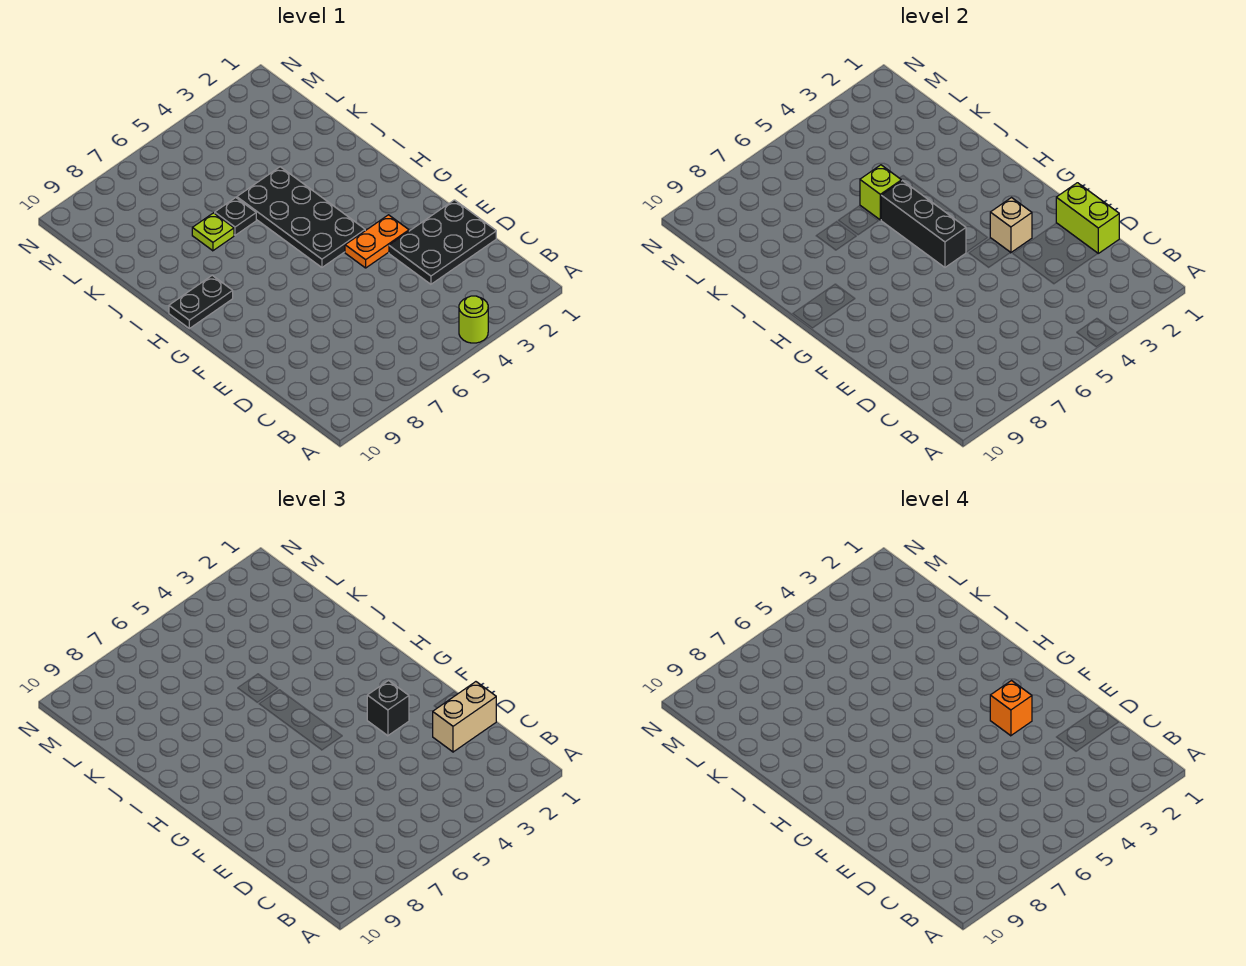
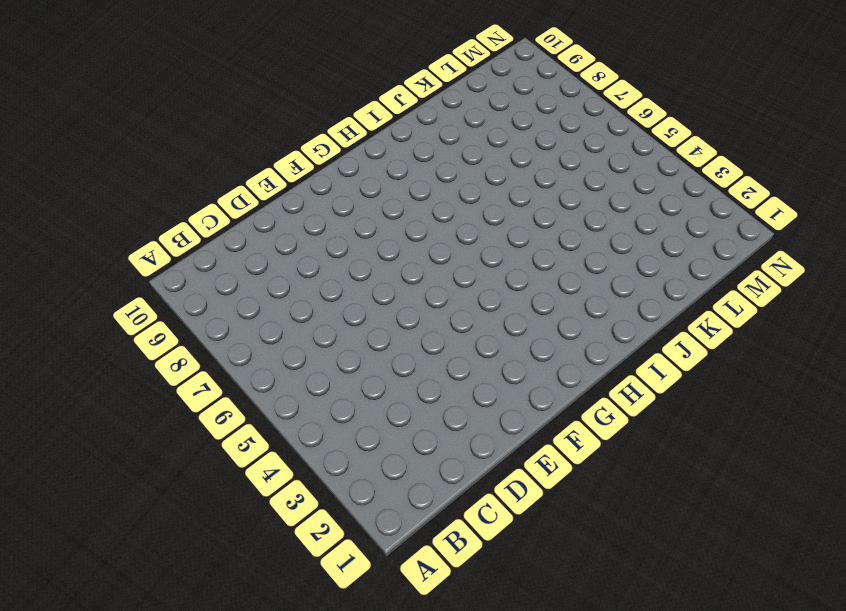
none -> lime 1x1 round brick [459,296,488,343]
none -> black 2x3 plate [389,200,496,284]
none -> orange 1x2 plate [345,215,409,268]

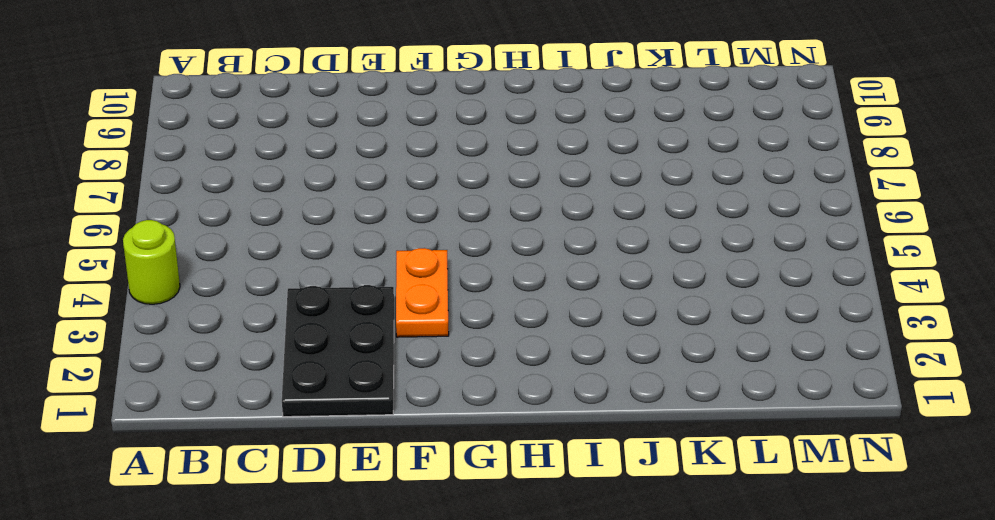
none -> black 2x4 plate [237,167,365,267]
none -> black 1x2 plate [169,275,233,328]
none -> black 1x1 plate [215,198,256,235]

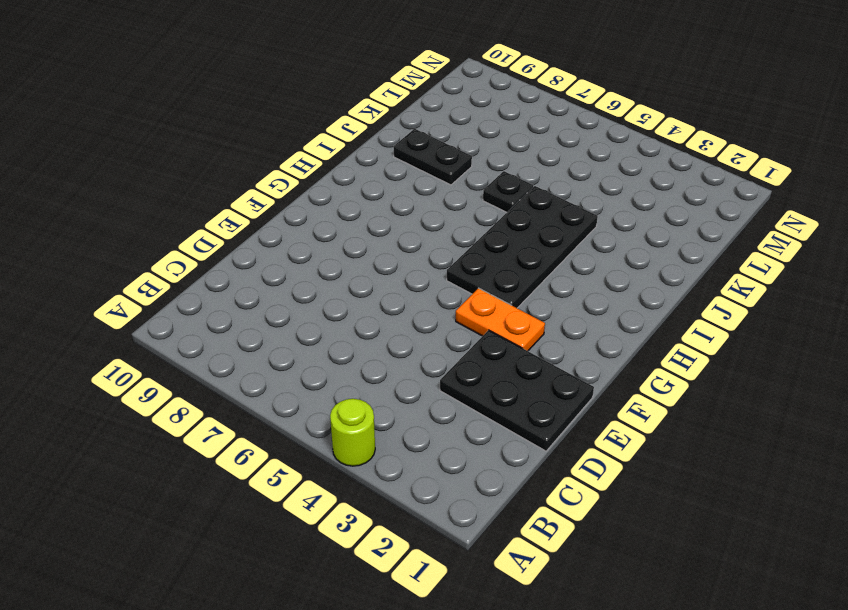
black 1x2 plate [394,129,472,185] -> black 1x2 plate moved to [169,275,233,328]
none -> lime 1x1 plate [192,213,234,251]
none -> lime 1x2 brick [1056,183,1119,253]
none -> tan 1x1 brick [990,198,1032,253]

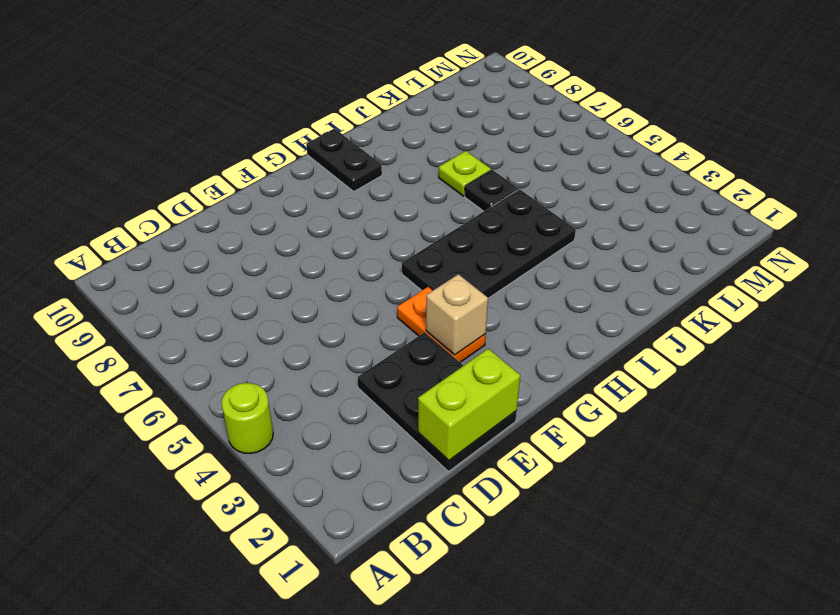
none -> black 1x3 brick [881,181,966,267]
none -> lime 1x1 brick [860,165,901,220]
none -> tan 1x2 brick [433,682,496,752]

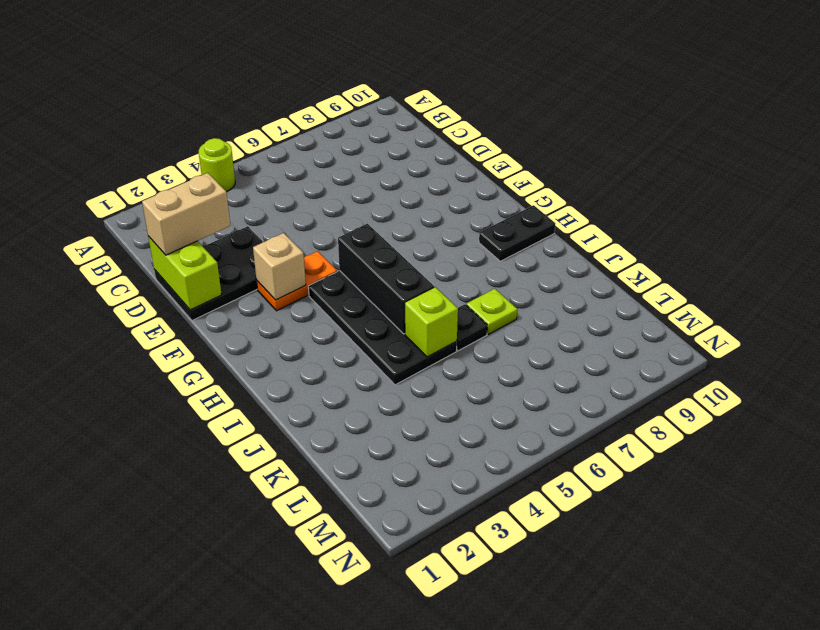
none -> black 1x1 brick [367,681,409,736]
none -> orange 1x1 brick [990,681,1032,736]

